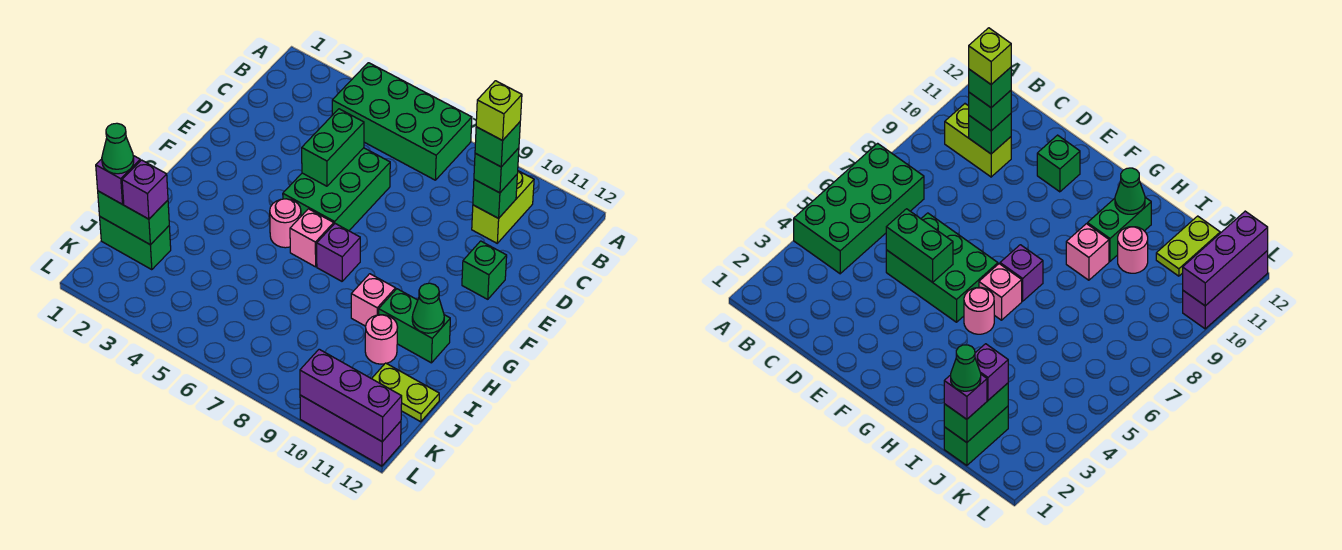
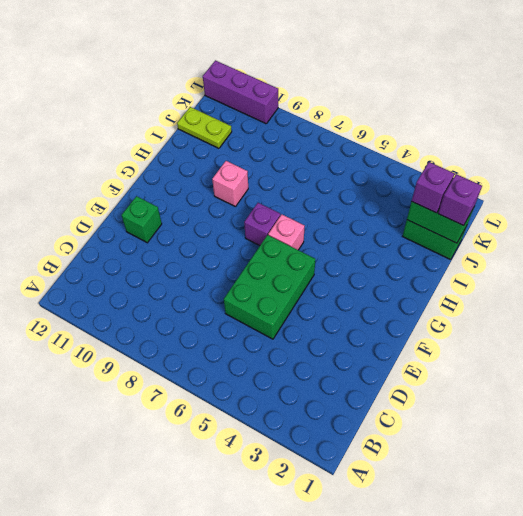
none -> green 2x4 brick [332,63,472,180]
none -> lime 1x2 brick [472,171,534,243]
none -> pink 1x1 round brick [270,199,301,248]

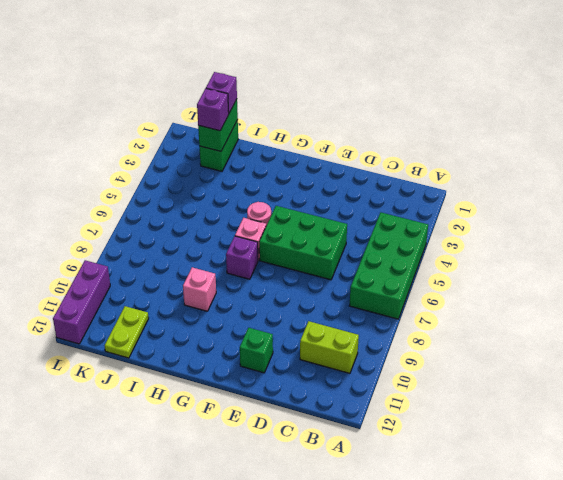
none -> green 1x2 brick [379,289,450,363]
none -> pink 1x1 round brick [365,315,398,364]
none -> green 1x1 brick [473,175,517,218]

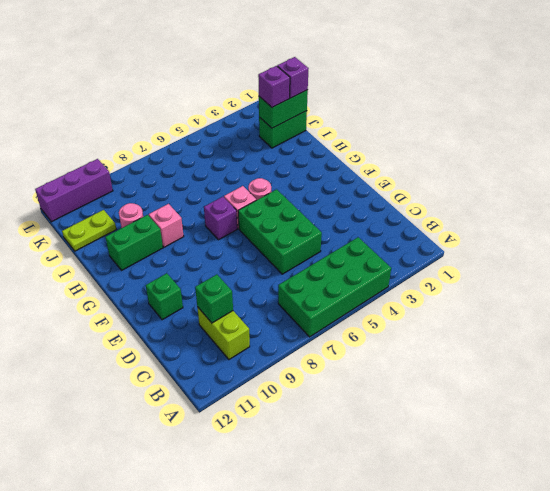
none -> green 1x2 brick [302,109,364,186]
none -> green 1x1 cone [412,283,444,333]
none -> purple 1x3 brick [300,349,402,442]

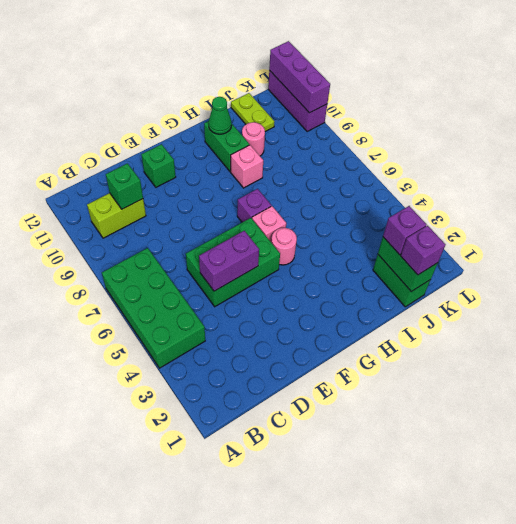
purple 1x2 brick [199,231,259,291] -> green 1x2 brick [302,109,364,186]
none -> green 1x1 brick [474,148,519,193]
none -> green 1x1 brick [475,122,520,167]
none -> green 1x1 cone [102,123,134,174]

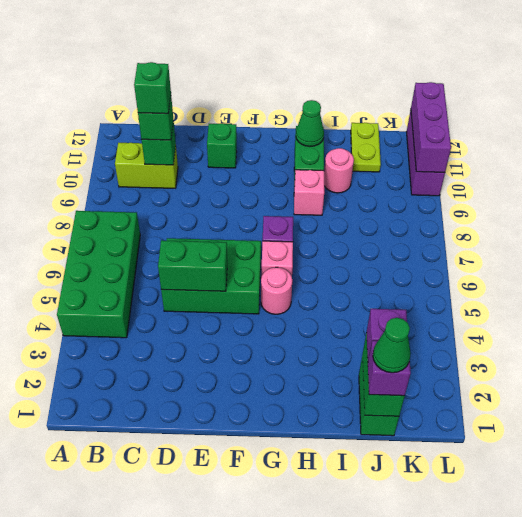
none -> lime 1x1 brick [476,81,522,140]

